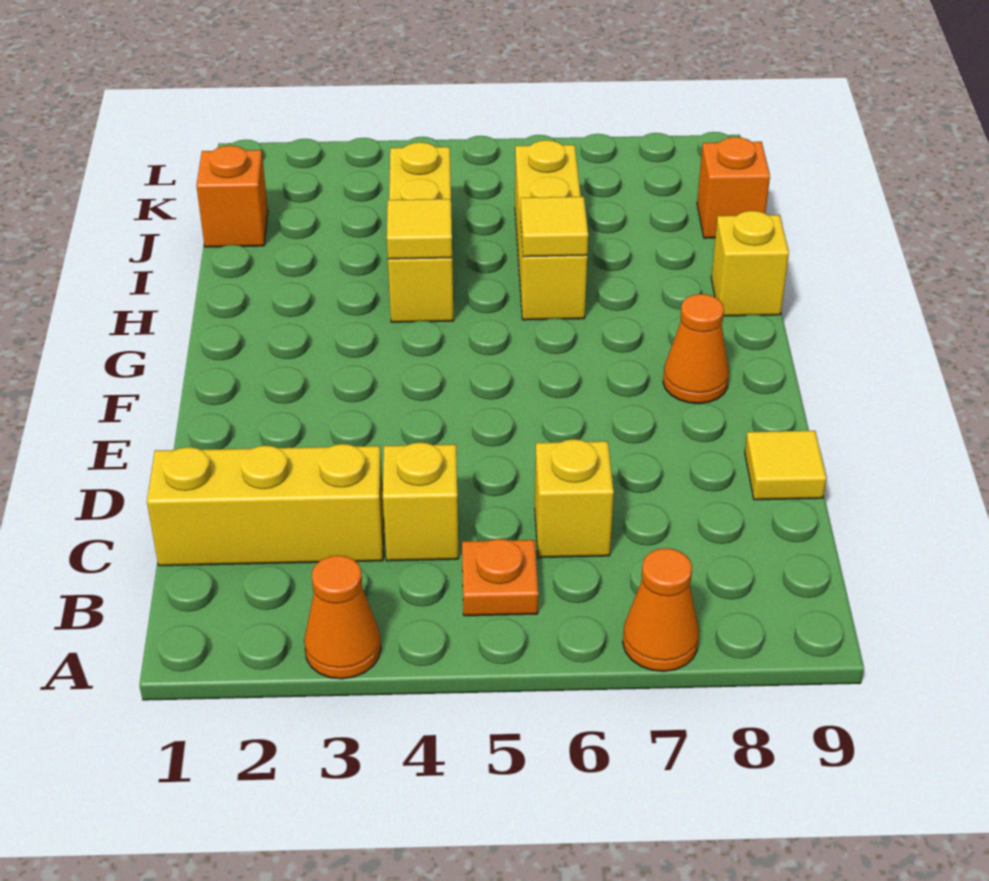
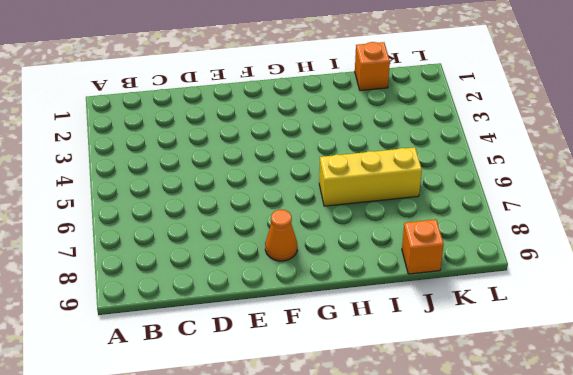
none -> orange 1x1 cone [304,555,381,679]
none -> orange 1x1 cone [623,548,699,671]
none -> orange 1x1 plate [462,539,538,616]

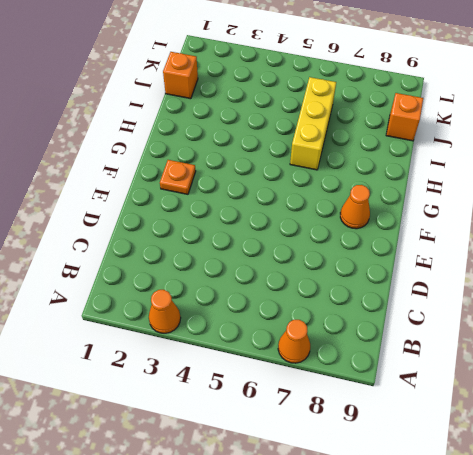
orange 1x1 plate [160,160,196,194] -> orange 1x1 plate moved to [462,539,538,616]
none -> yellow 1x3 brick [147,444,384,566]
none -> yellow 1x1 brick [383,442,459,561]
none -> yellow 1x1 brick [535,439,614,558]

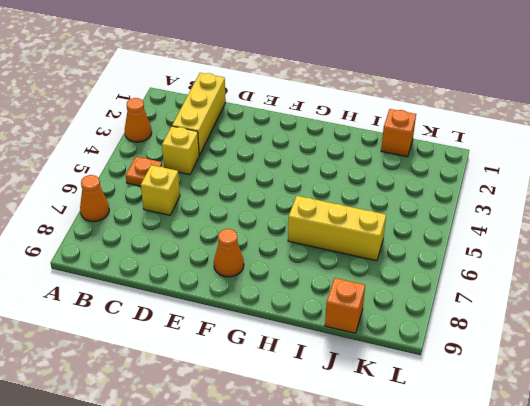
none -> yellow 1x1 tile [745,431,826,500]
none -> yellow 1x3 brick [388,142,454,322]
none -> yellow 1x1 brick [711,211,789,316]

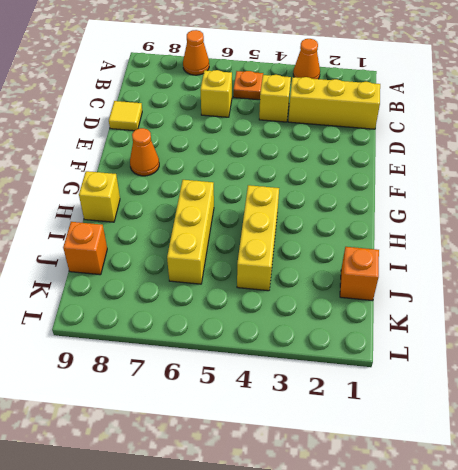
none -> yellow 1x1 tile [387,199,452,259]
none -> yellow 1x1 tile [521,197,588,257]

